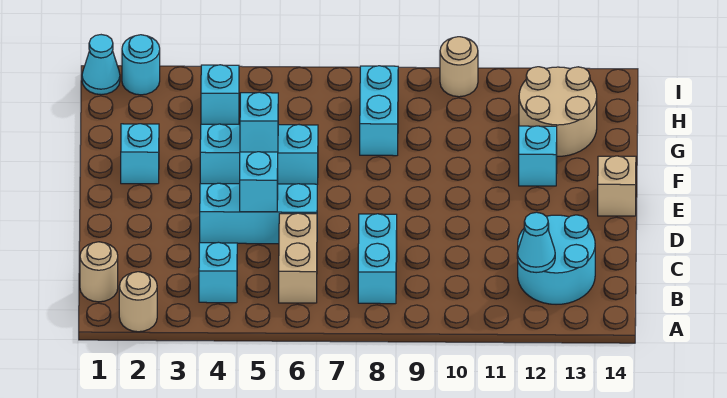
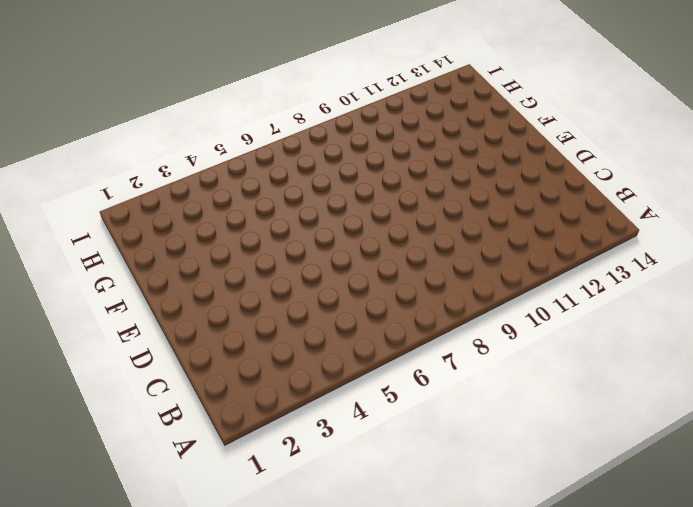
none -> tan 1x1 round brick [119,272,157,332]
none -> tan 1x1 round brick [80,242,118,302]
none -> cyan 1x1 brick [199,242,237,303]

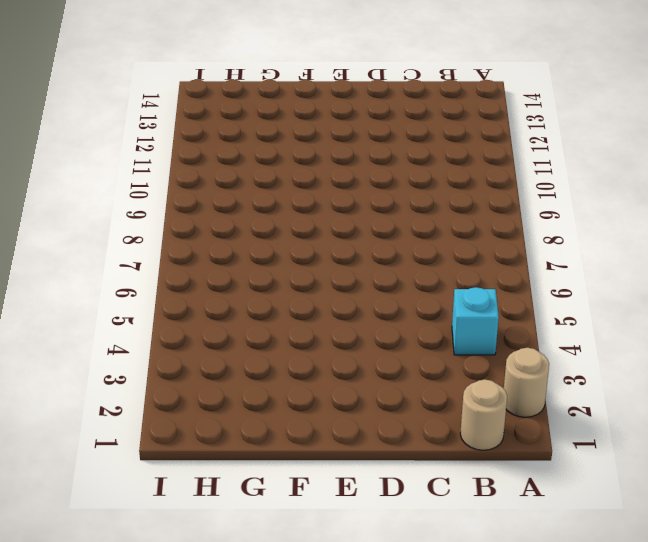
none -> tan 1x2 brick [279,213,317,303]
none -> cyan 1x2 brick [358,214,397,304]
none -> cyan 2x2 round brick [518,215,595,304]

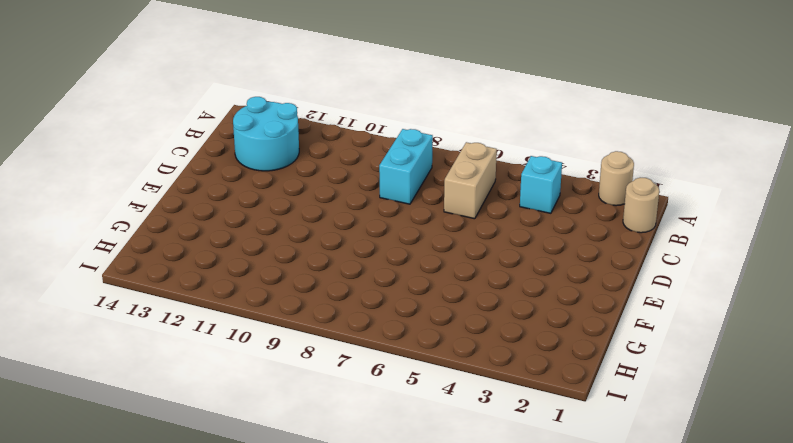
none -> cyan 1x3 brick [200,183,317,244]
none -> tan 1x1 brick [598,156,636,216]
none -> cyan 1x1 brick [121,124,159,184]

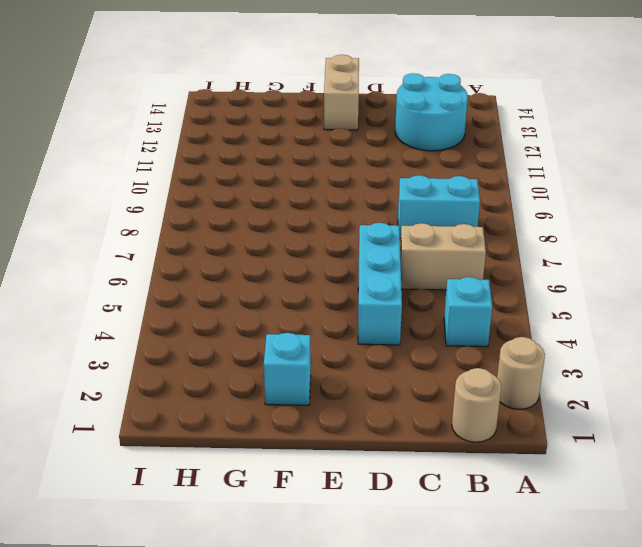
tan 1x2 brick [324,55,359,130] -> tan 1x1 brick [598,156,636,216]
none -> cyan 1x3 brick [200,124,318,184]
none -> cyan 1x1 brick [519,126,557,186]
none -> cyan 1x2 brick [360,66,398,156]

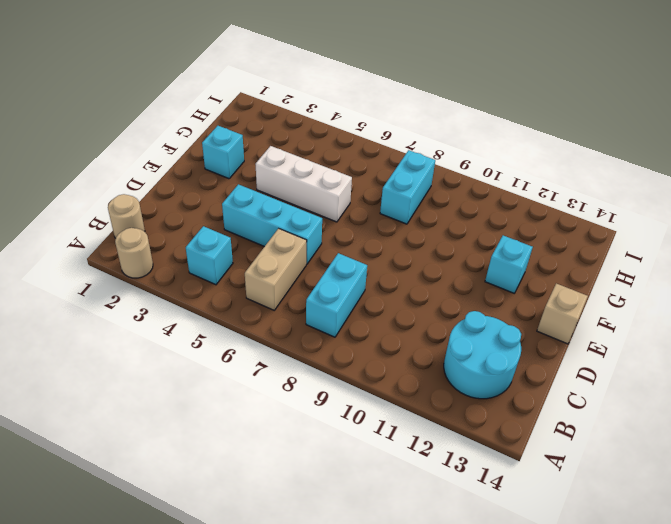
white 1x3 brick [256,146,352,222] -> cyan 1x3 brick [200,124,318,184]
none -> tan 2x2 round brick [519,67,597,156]
none -> cyan 1x1 brick [201,65,239,124]
none -> cyan 1x1 cone [82,35,120,95]

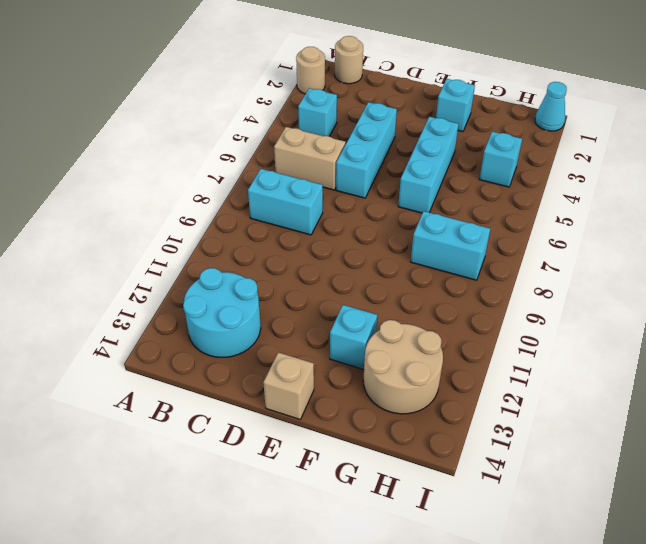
none -> cyan 1x1 round brick [122,35,160,95]
none -> tan 1x1 round brick [440,37,478,97]
none -> cyan 1x1 cone [517,212,555,273]

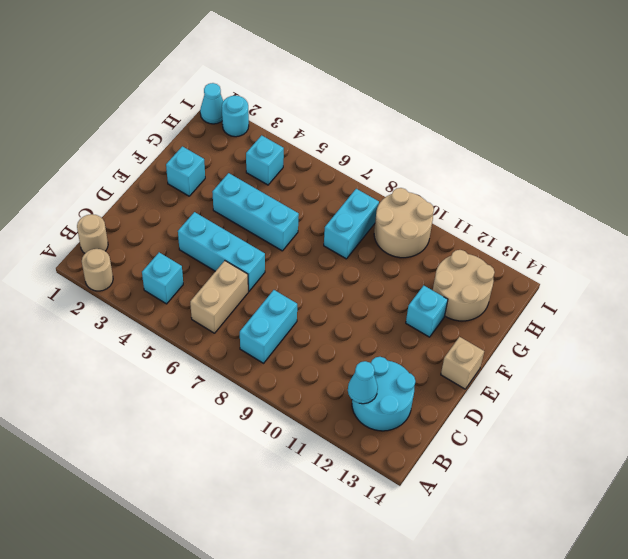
tan 2x2 round brick [374,188,434,258] -> tan 1x1 round brick [440,37,478,97]
none -> cyan 1x1 brick [240,152,278,212]
none -> cyan 1x1 brick [240,92,278,152]

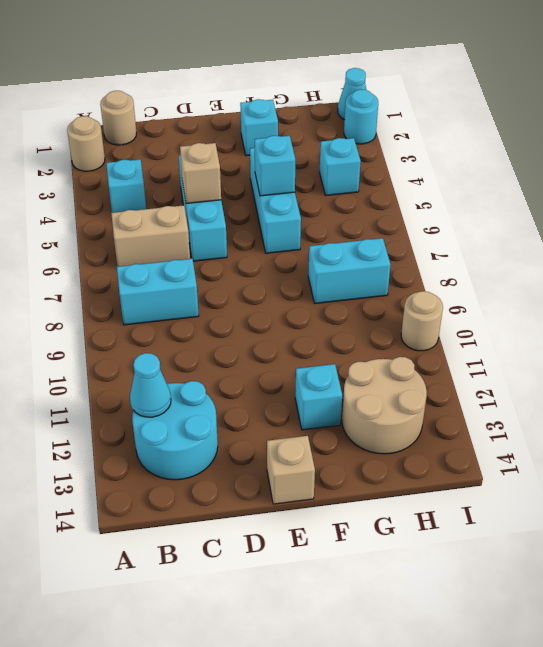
tan 1x1 brick [180,143,221,203] -> cyan 1x1 brick [240,152,278,212]

